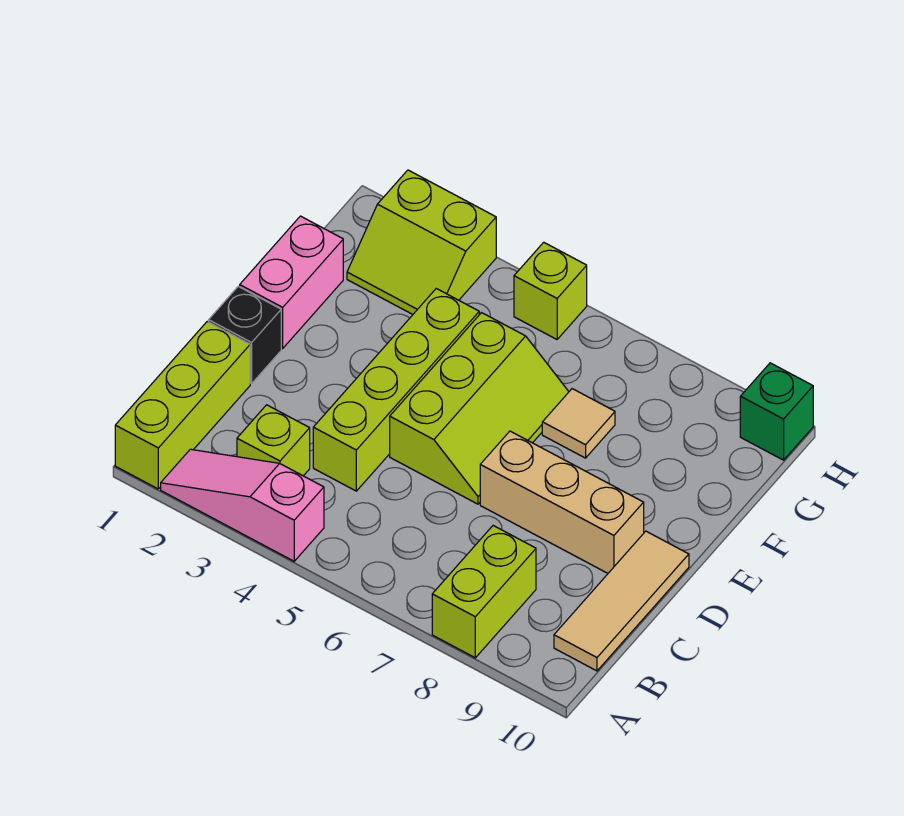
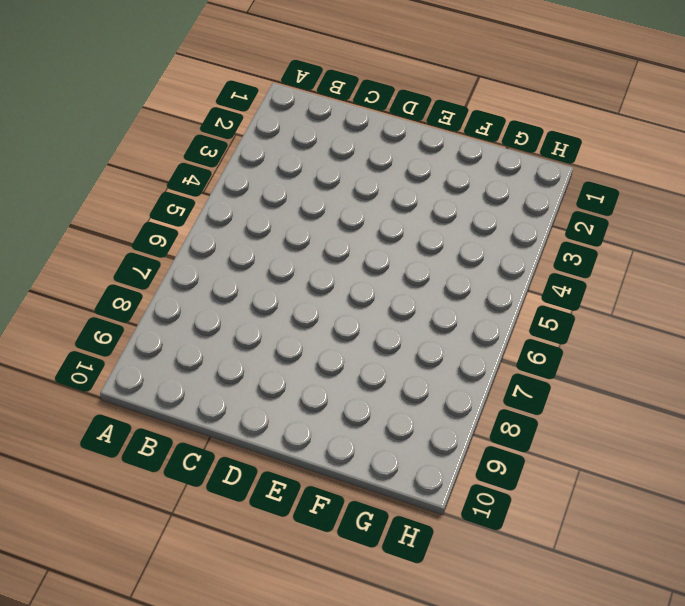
none -> lime 1x3 brick [115,322,250,489]
none -> pink 1x3 slope [161,449,324,561]
none -> lime 1x2 brick [432,526,536,658]

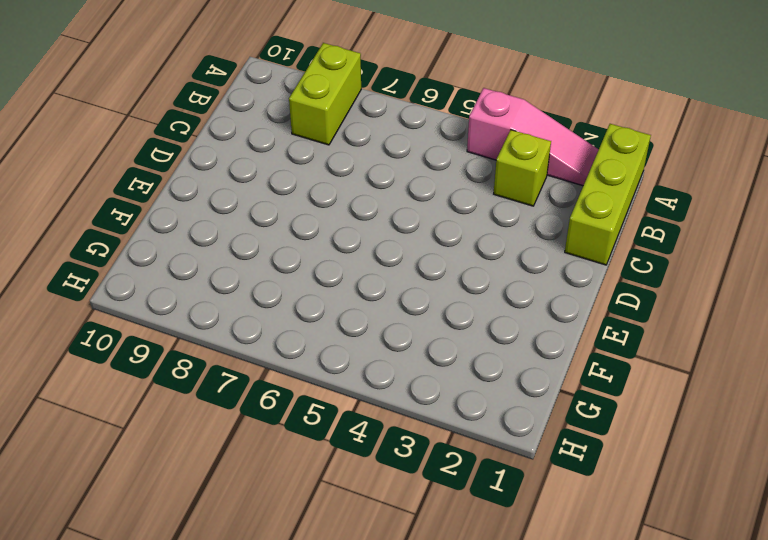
none -> tan 1x3 tile [554,531,689,671]
none -> lime 1x4 brick [313,289,479,491]
none -> black 1x1 brick [209,286,281,384]

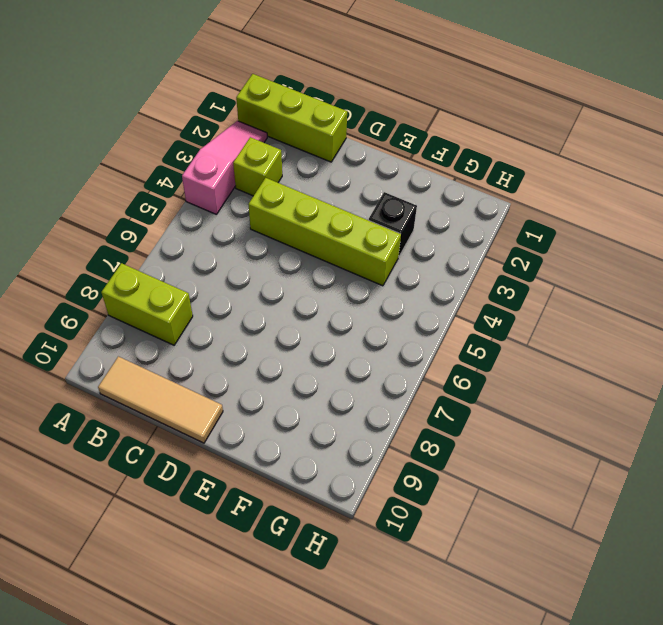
black 1x1 brick [369,192,417,257] -> black 1x1 brick moved to [209,286,281,384]
none -> lime 2x3 slope [390,313,569,504]
none -> tan 1x3 brick [480,431,644,573]
none -> pink 1x2 brick [240,216,343,348]

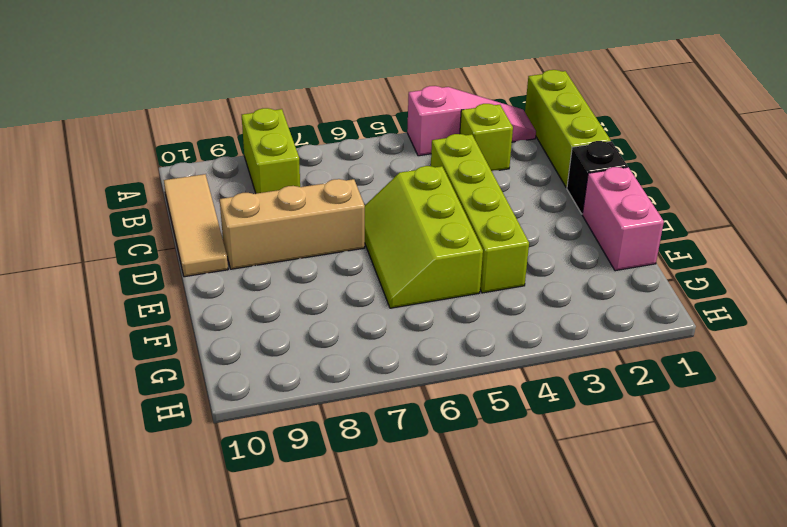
none -> tan 1x1 tile [542,389,615,458]
none -> lime 2x2 slope [347,170,496,314]
none -> lime 1x1 brick [514,242,587,339]

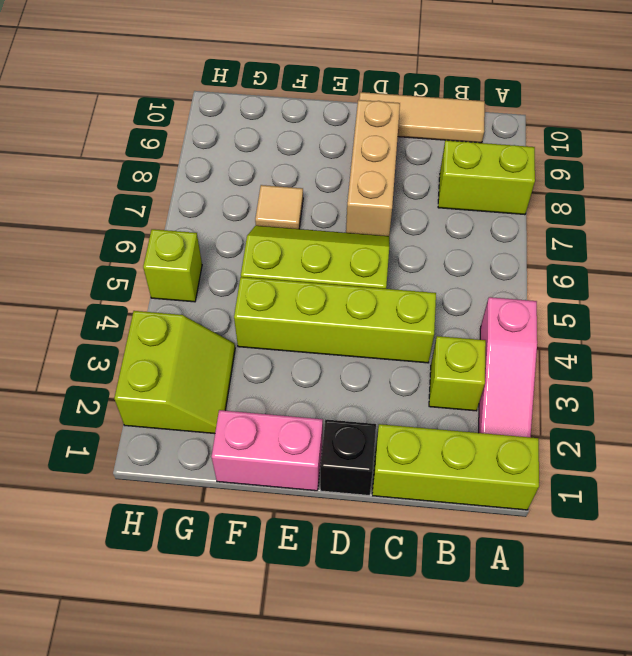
none -> green 1x1 brick [740,363,813,460]

